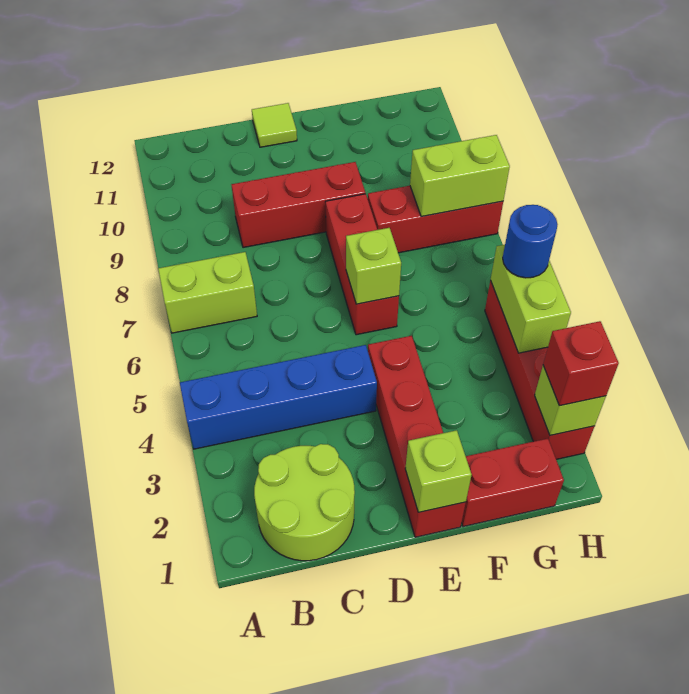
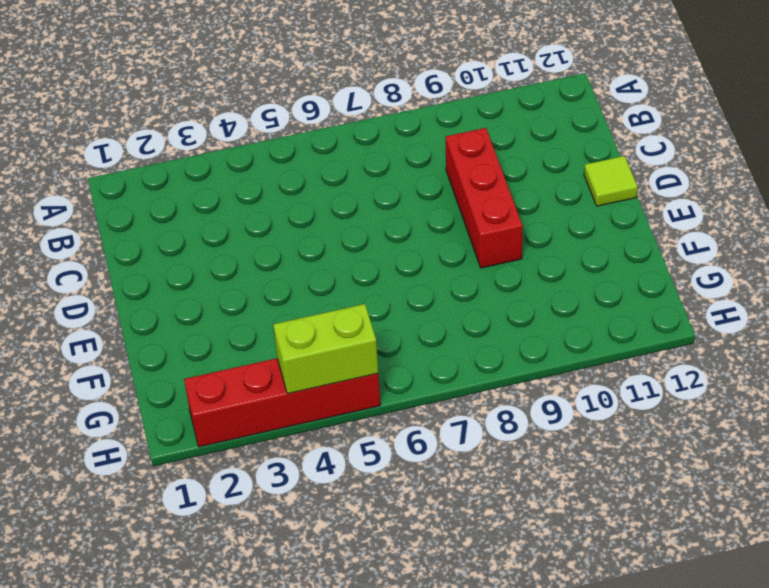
none -> blue 1x4 brick [180,345,377,449]
none -> lime 1x2 brick [158,252,257,333]
none -> lime 2x2 round brick [254,444,355,561]

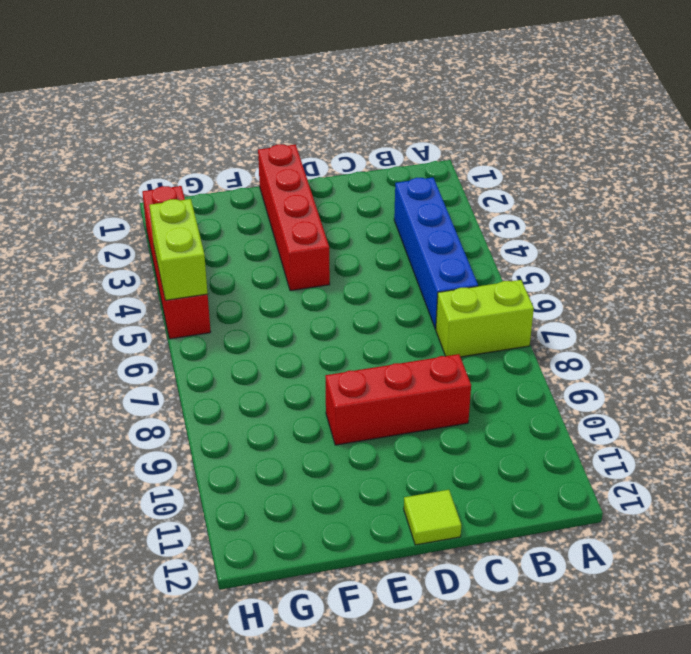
blue 1x4 brick [394,178,478,329] -> blue 1x4 brick turned to [180,345,377,449]
none -> lime 2x2 round brick [254,444,355,561]
none -> red 1x3 brick [326,194,399,335]
none -> red 1x2 brick [462,439,564,527]

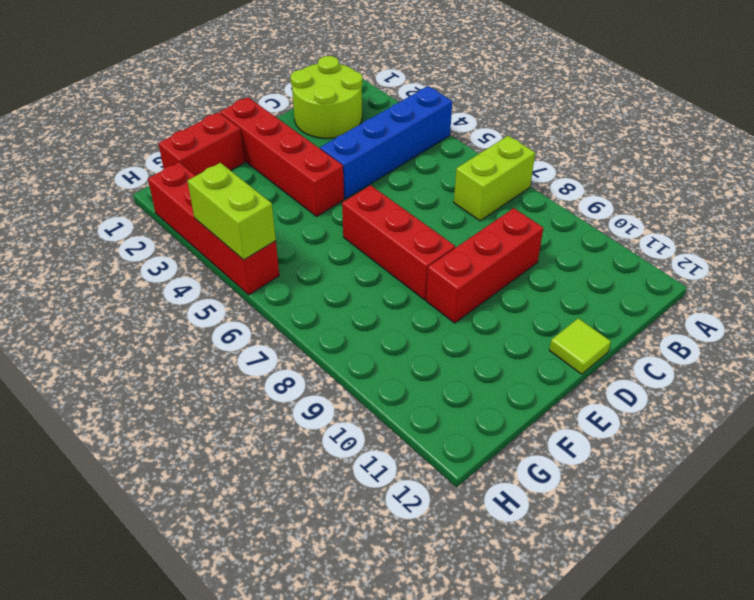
none -> red 1x3 brick [368,186,503,253]
none -> lime 1x1 brick [405,430,472,512]
none -> lime 1x1 brick [346,228,401,304]

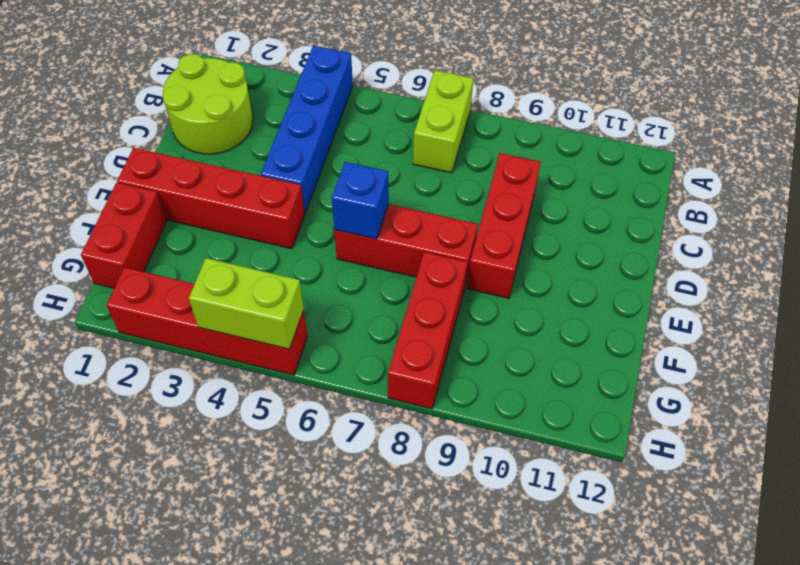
blue 1x1 brick [332,162,389,239] -> lime 1x1 brick [346,228,401,304]
none -> lime 1x1 tile [252,103,297,147]
none -> lime 1x1 brick [405,430,472,512]
none -> lime 1x2 brick [410,135,510,217]

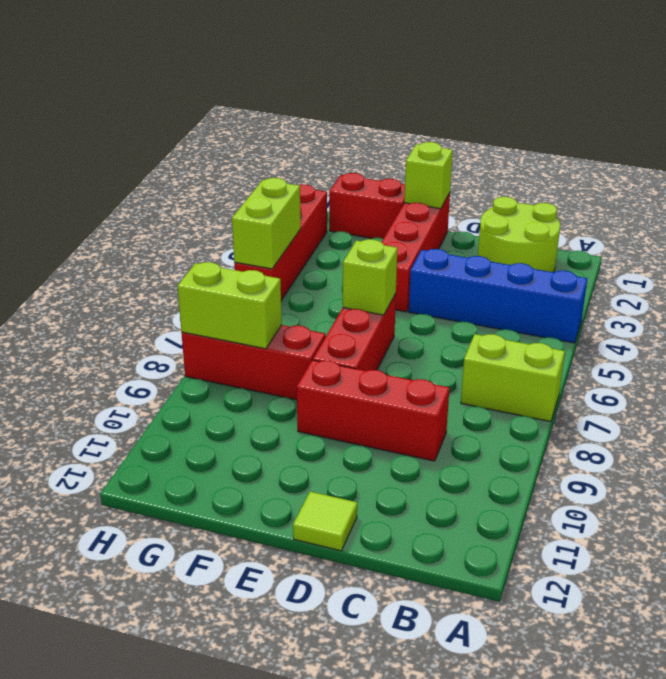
none -> lime 1x1 brick [535,366,606,435]
none -> red 1x1 brick [543,321,619,406]
none -> blue 1x1 round brick [503,205,558,278]

